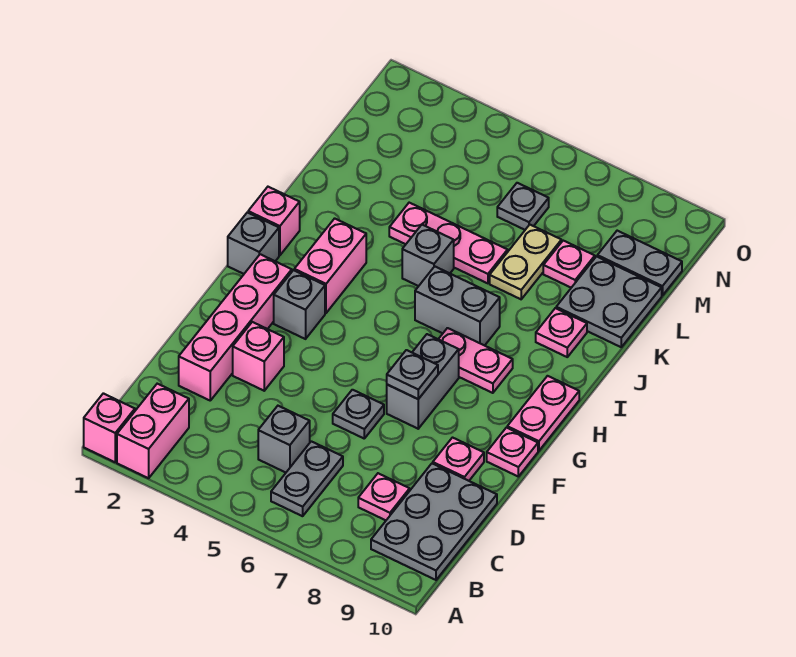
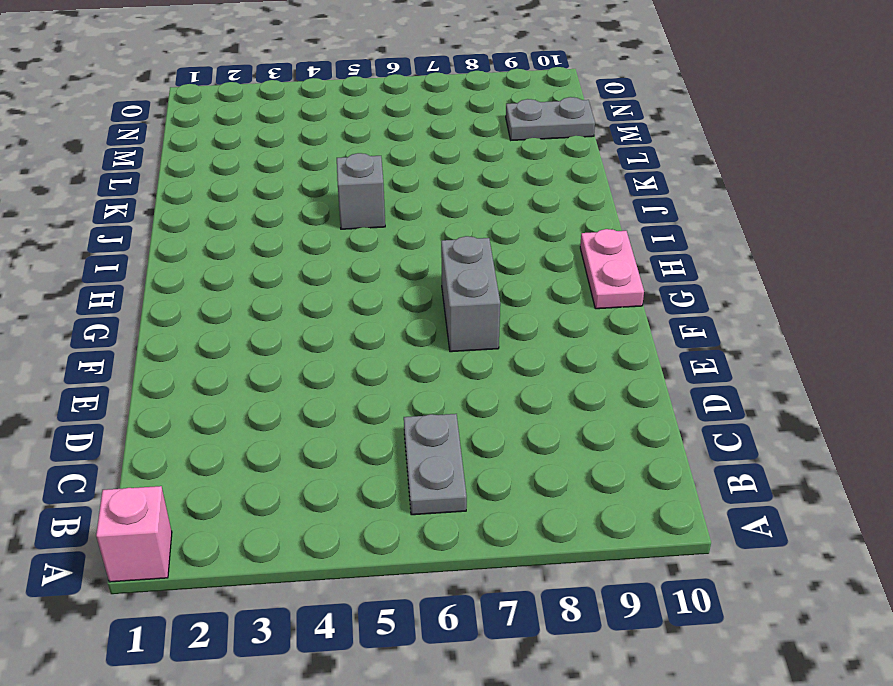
none -> pink 1x2 brick [117,384,189,478]
none -> grey 2x3 plate [371,463,497,580]
none -> grey 1x1 brick [258,406,310,473]

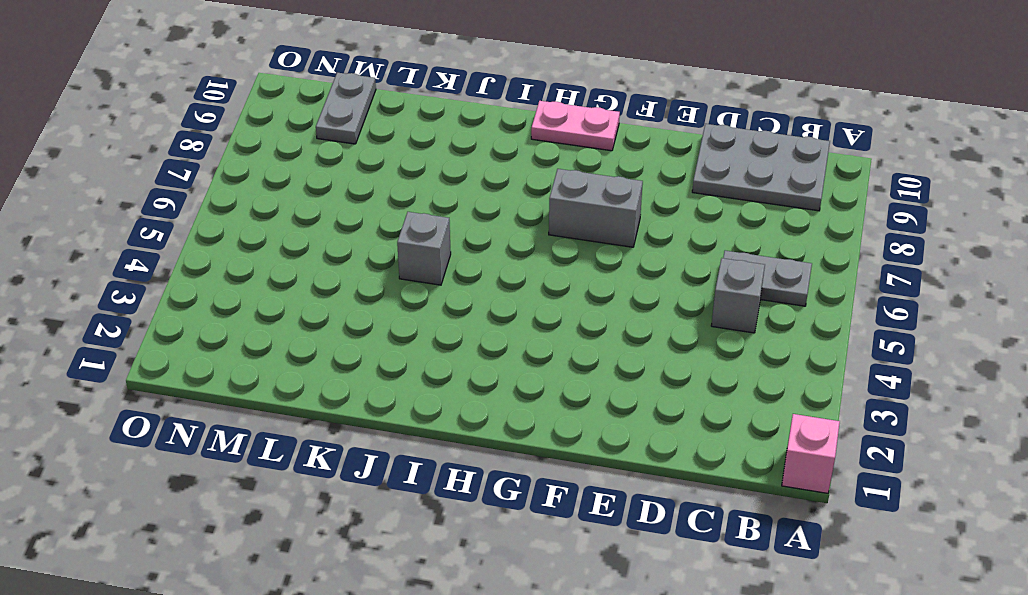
none -> pink 1x2 brick [117,384,189,478]
none -> pink 1x1 plate [358,473,410,520]
none -> pink 1x4 brick [179,254,292,400]

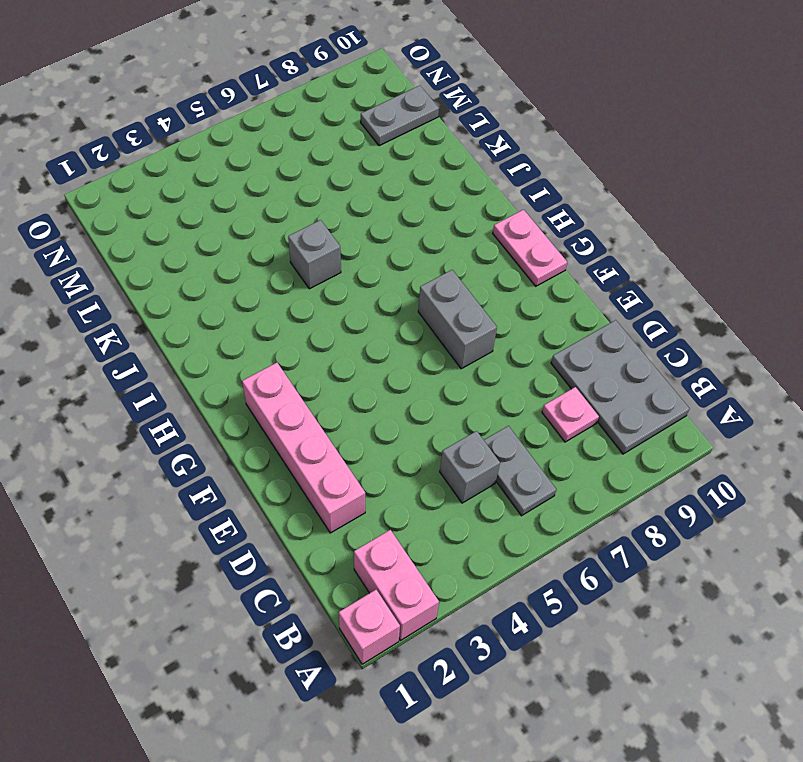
none -> pink 1x1 brick [233,322,284,391]
none -> grey 1x1 plate [333,390,384,438]
none -> pink 1x1 plate [433,438,484,481]

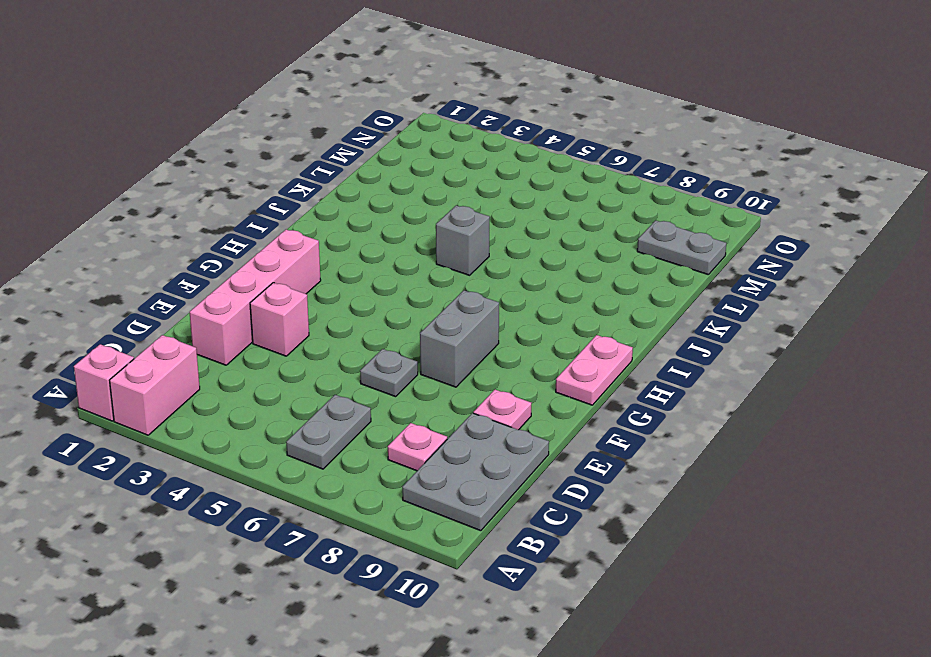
none -> grey 1x1 brick [258,406,310,473]
none -> pink 1x1 plate [487,428,538,476]
none -> grey 1x1 brick [274,270,325,339]

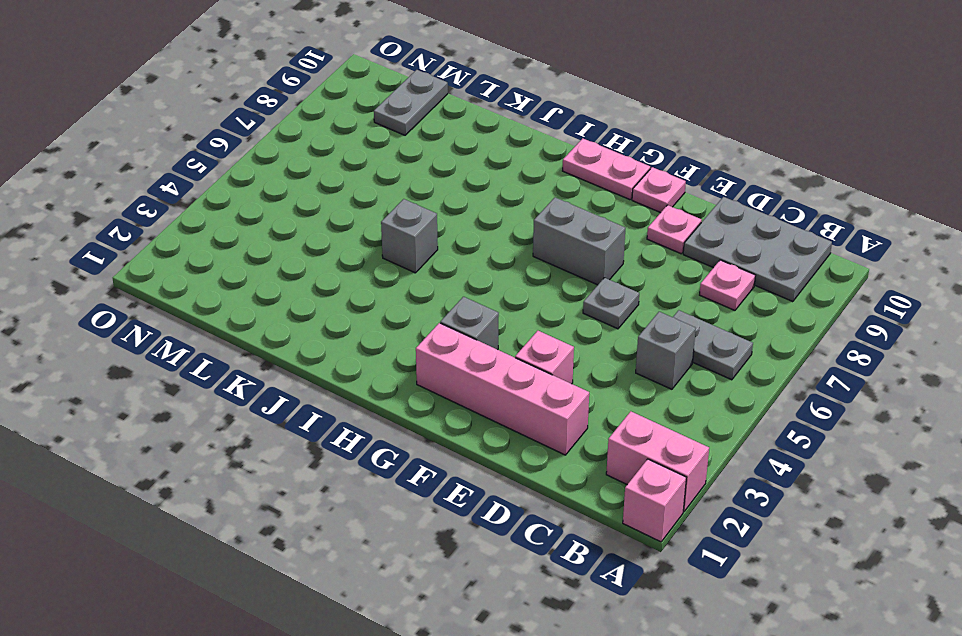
none -> grey 1x1 brick [228,212,279,274]
none -> pink 1x2 brick [294,218,366,313]
none -> pink 1x2 plate [439,328,513,393]

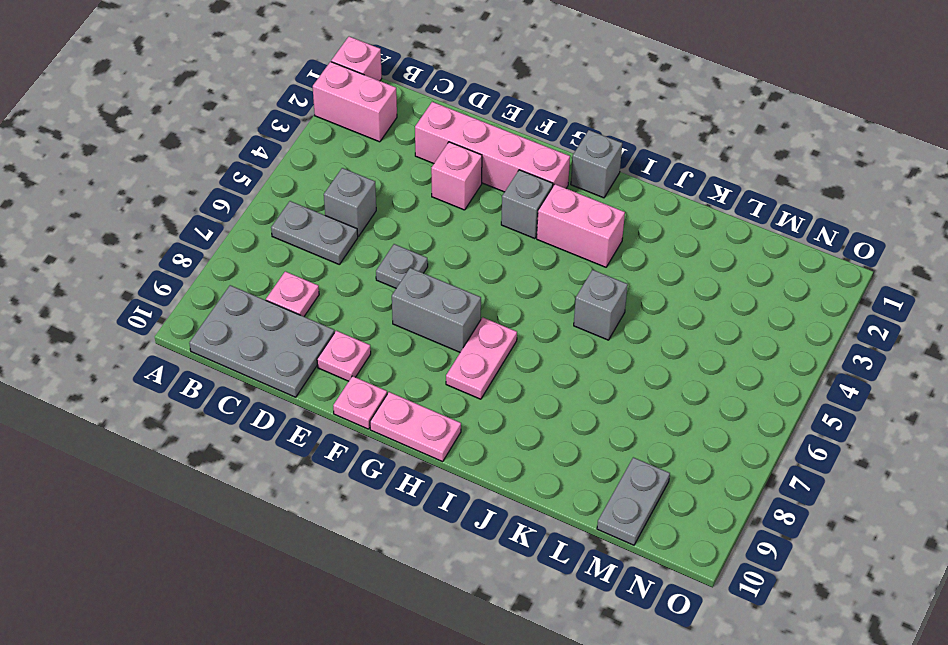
none -> pink 1x1 brick [248,187,300,255]
none -> grey 1x2 brick [415,266,500,346]
none -> pink 1x1 plate [536,308,587,357]

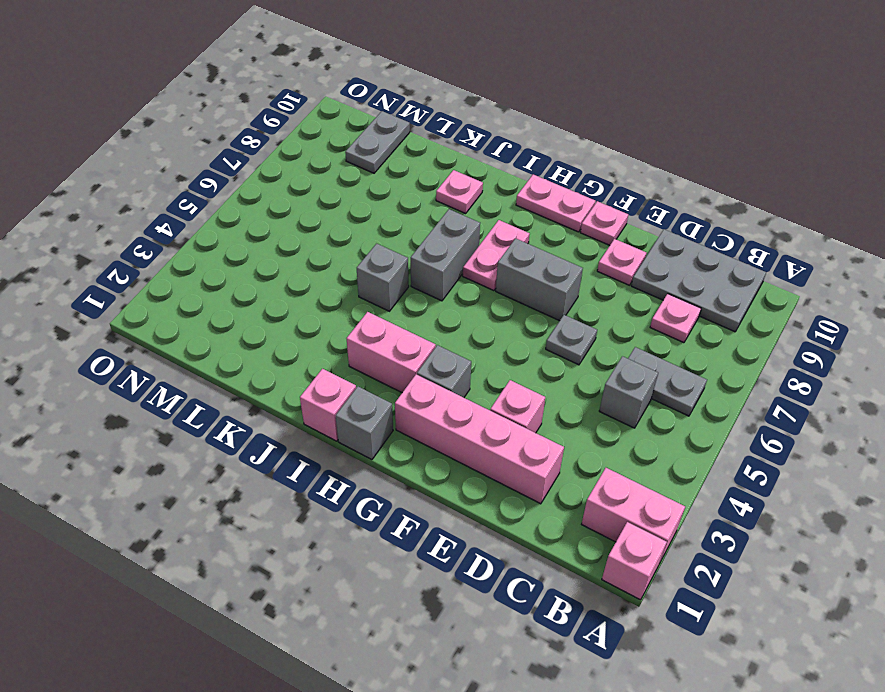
none -> pink 1x3 plate [389,203,508,283]
none -> tan 1x2 plate [490,225,561,299]
none -> grey 2x2 plate [556,256,662,347]

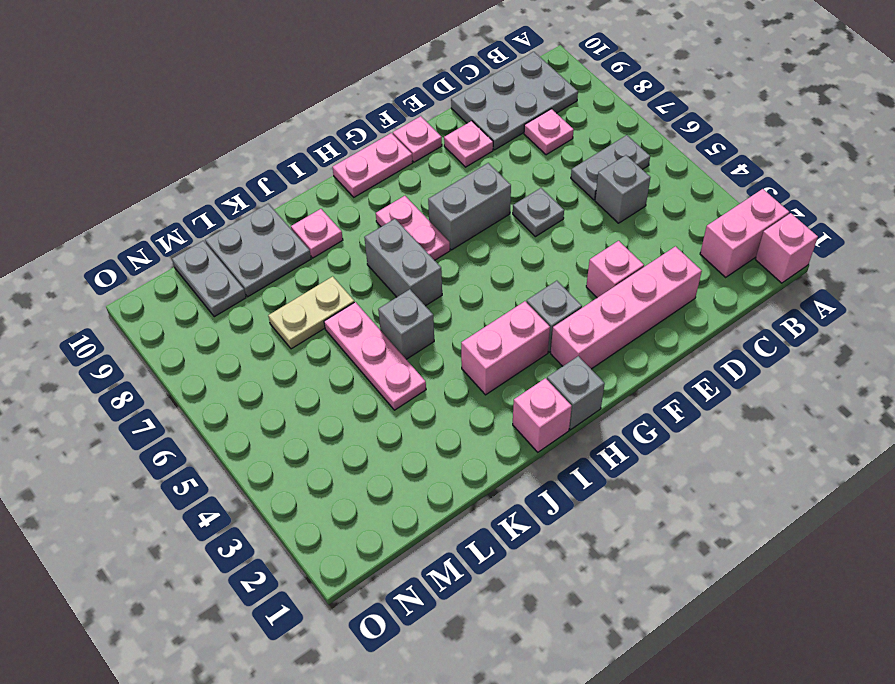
none -> pink 1x1 plate [543,241,595,288]
none -> grey 1x1 plate [497,183,549,230]
none -> grey 1x1 plate [387,350,438,399]

